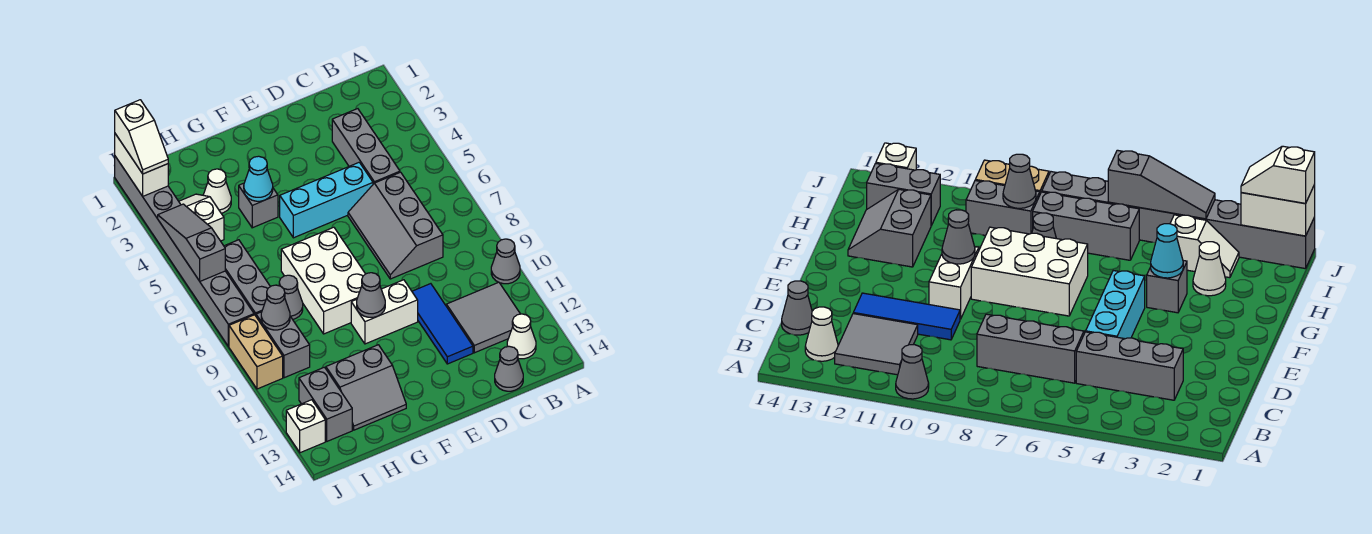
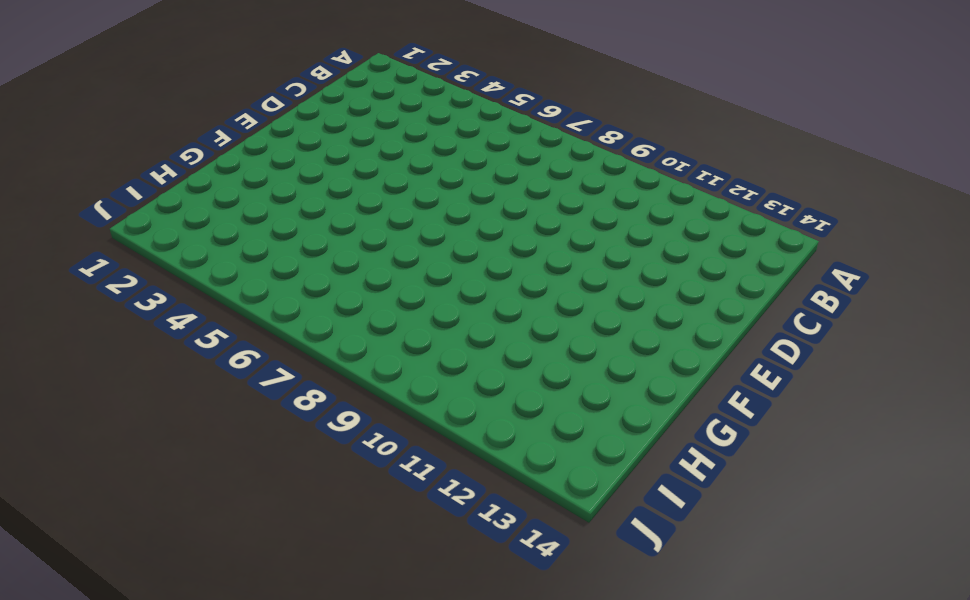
none -> grey 1x1 cone [491,239,520,284]
none -> grey 2x2 tile [446,282,520,353]
none -> white 1x1 cone [507,314,536,359]

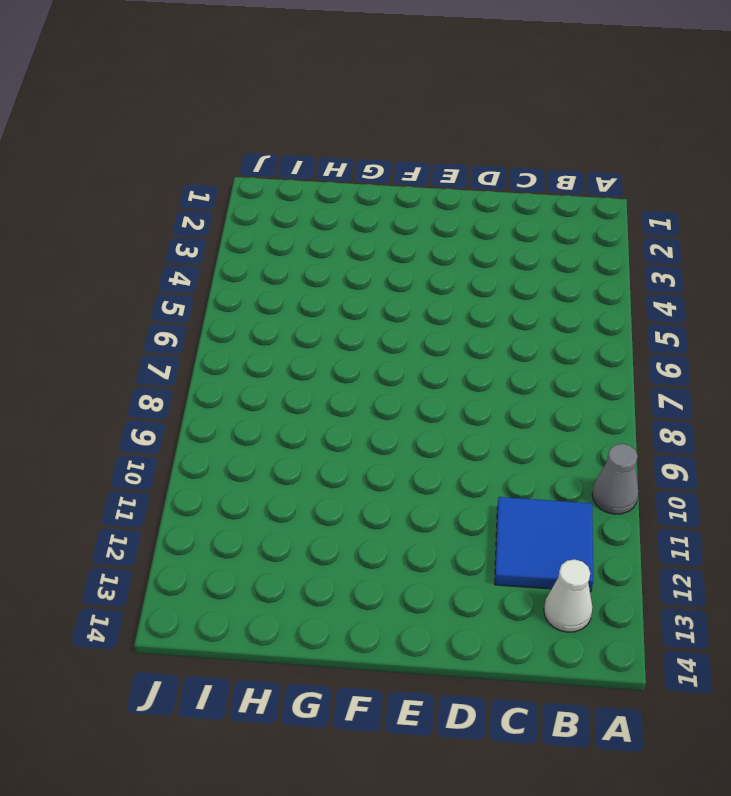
blue 2x2 tile [495,497,593,592] -> grey 2x2 tile [446,282,520,353]
none -> grey 1x3 brick [332,109,400,184]
none -> grey 2x3 slope [348,172,443,279]
none -> grey 1x1 cone [495,346,523,391]

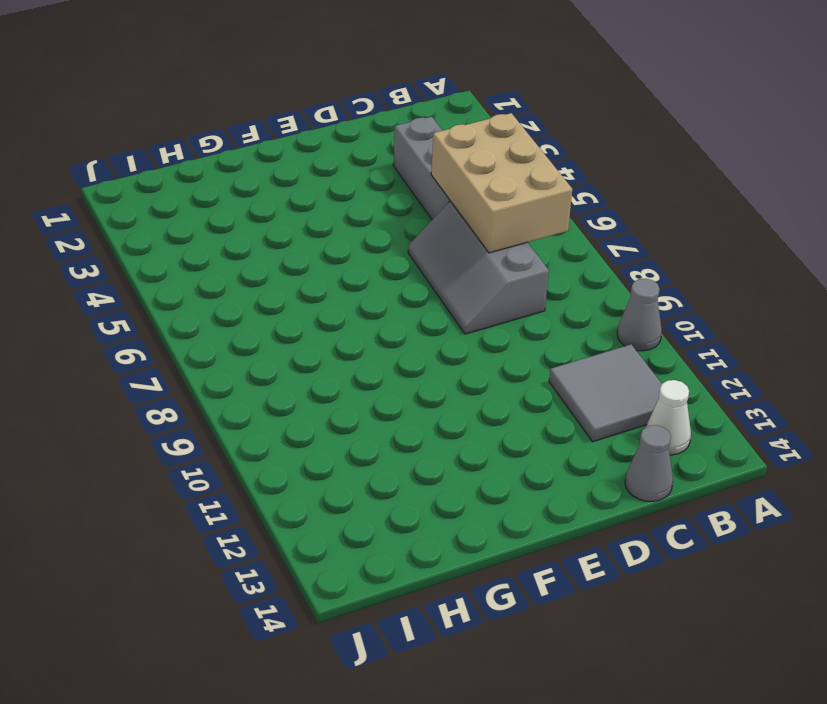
tan 2x3 brick [431,113,572,253] -> none
none -> cyan 1x3 brick [280,162,373,238]
none -> blue 1x3 tile [412,284,473,364]
none -> white 1x2 brick [351,280,418,344]

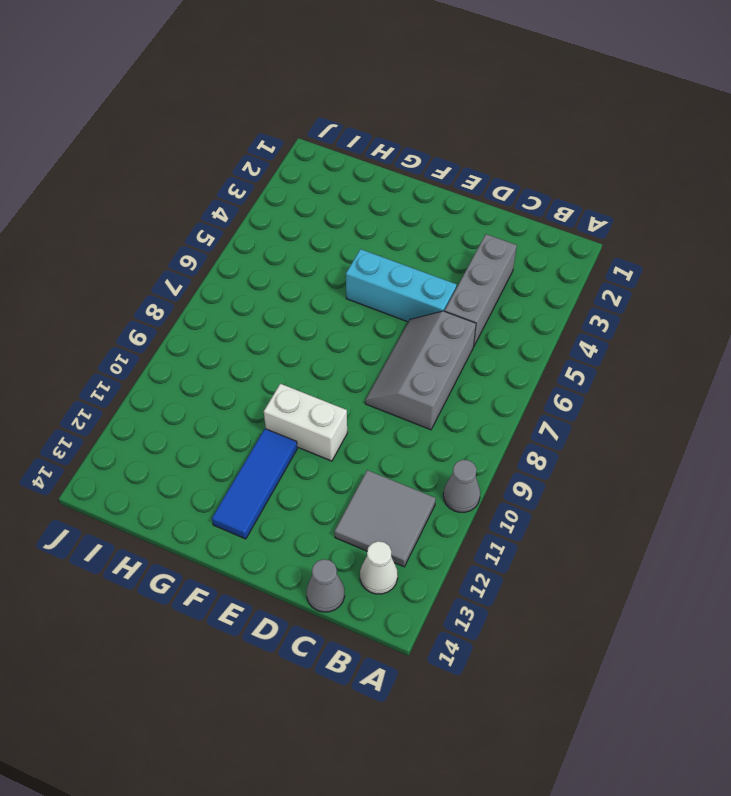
blue 1x3 tile [212,429,297,539] -> blue 1x3 tile moved to [412,284,473,364]
none -> white 2x3 brick [281,227,365,334]
none -> grey 1x1 brick [239,183,278,228]
none -> grey 2x2 slope [326,345,406,430]

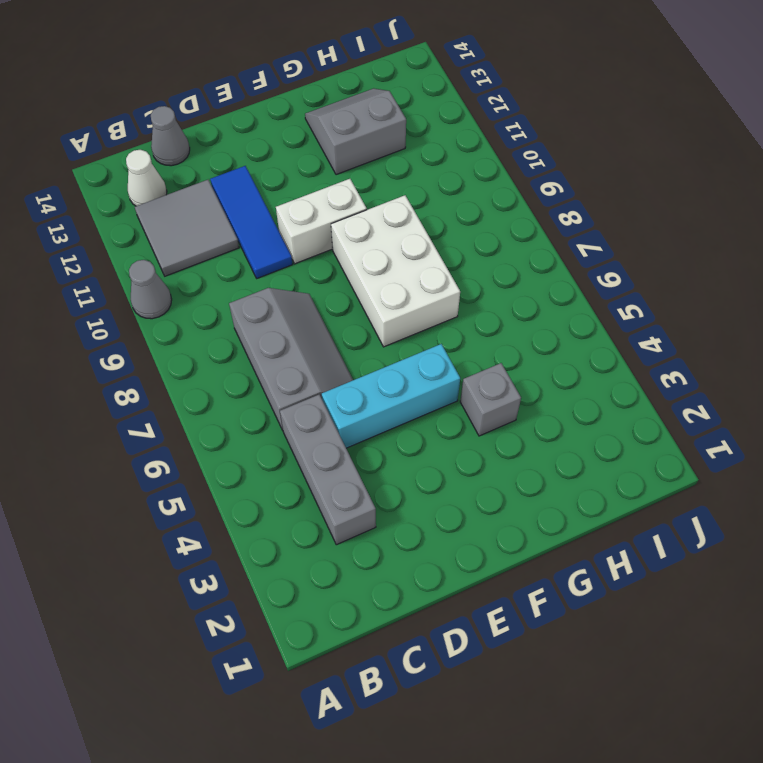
none -> white 1x1 cone [203,169,231,213]
none -> grey 1x1 cone [279,275,303,319]
none -> white 1x2 slope [179,194,224,241]

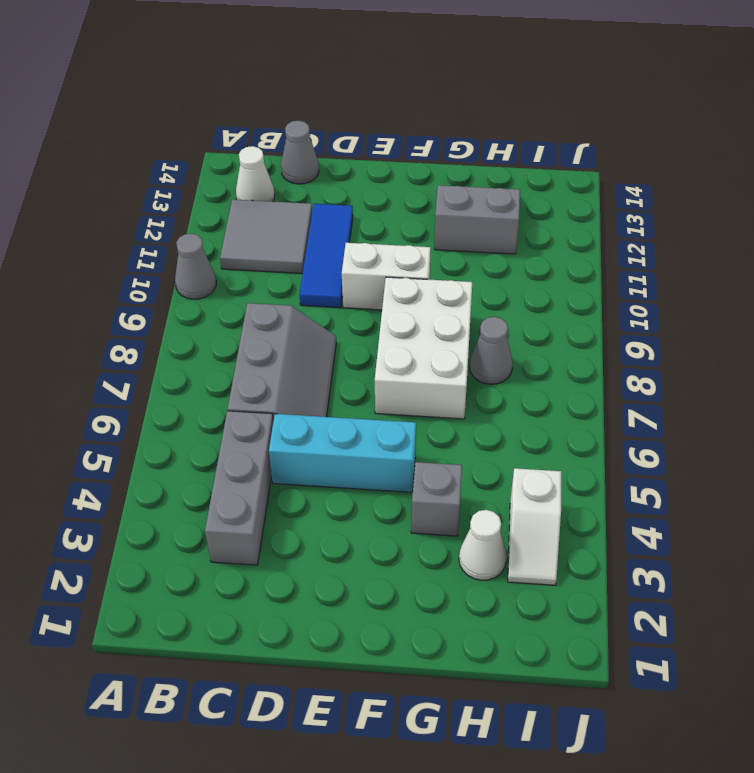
none -> grey 1x3 brick [224,240,270,316]
none -> grey 1x2 brick [256,312,310,378]
none -> grey 1x2 brick [299,367,352,441]

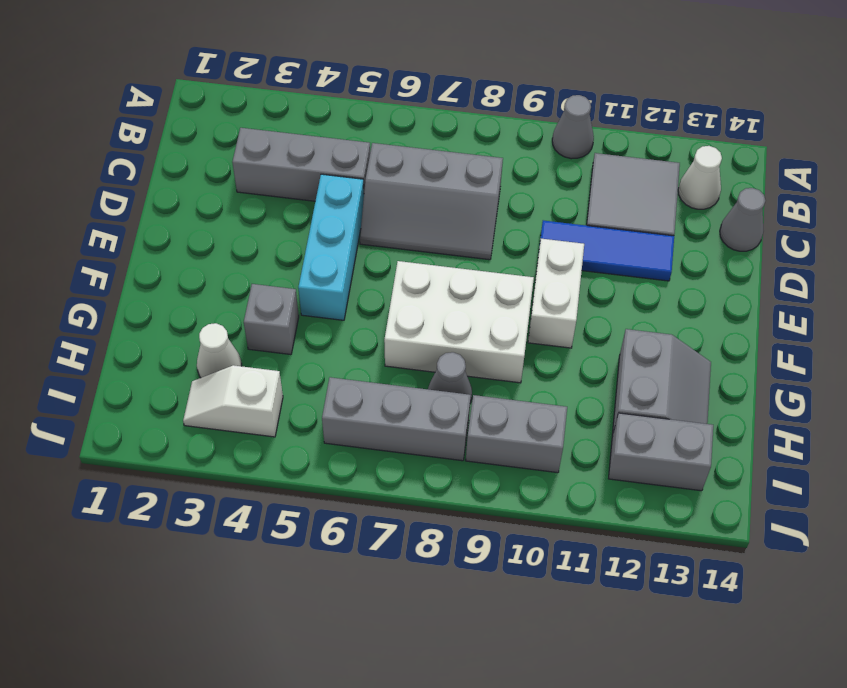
none -> grey 1x8 brick [115,156,254,347]
none -> tan 1x2 brick [229,315,283,389]
none -> white 1x1 brick [286,400,325,453]

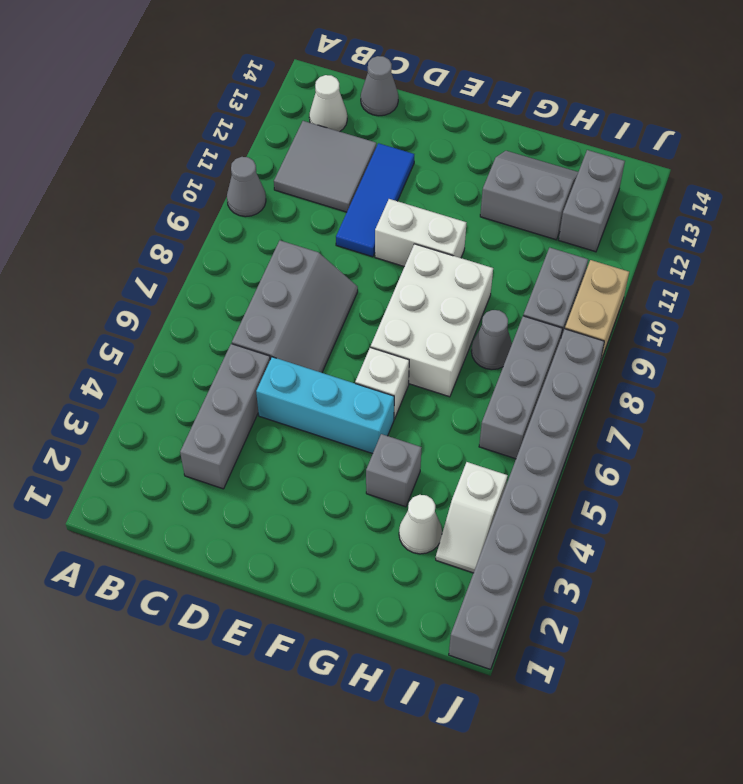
white 1x1 brick [355,347,409,419] -> white 1x1 brick moved to [286,400,325,453]
none -> grey 1x1 cone [357,273,385,317]
none -> cyan 1x1 cone [244,156,273,201]
none -> grey 1x1 cone [261,285,290,330]

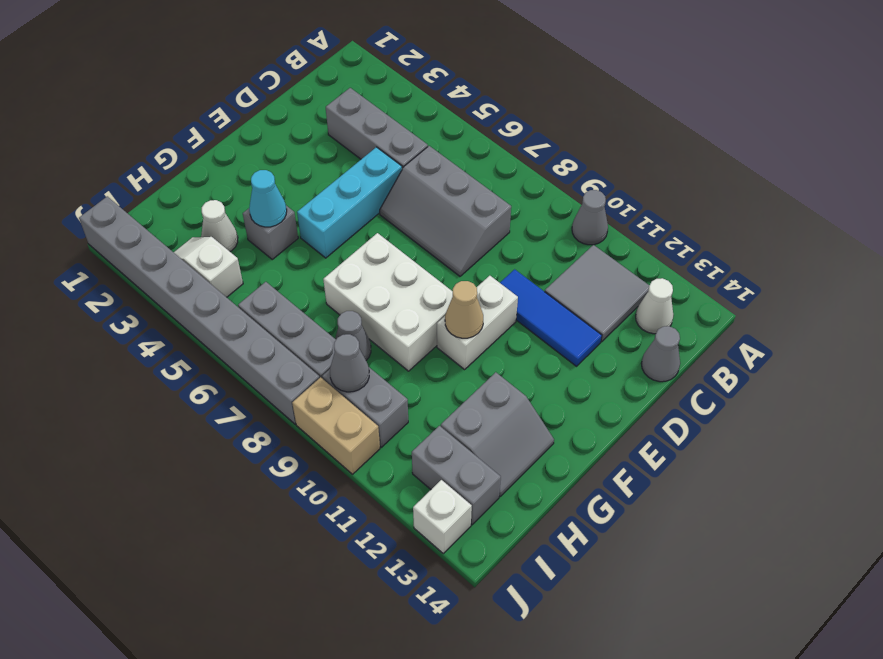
tan 1x1 cone [445,281,483,338] -> grey 1x1 cone [357,273,385,317]
none -> white 1x2 brick [115,134,168,196]
none -> grey 1x3 slope [158,204,225,281]
none -> white 1x2 slope [115,100,168,174]

